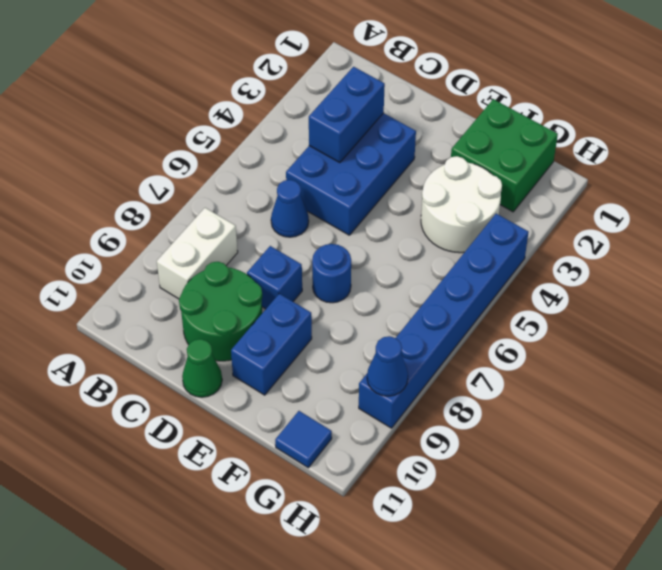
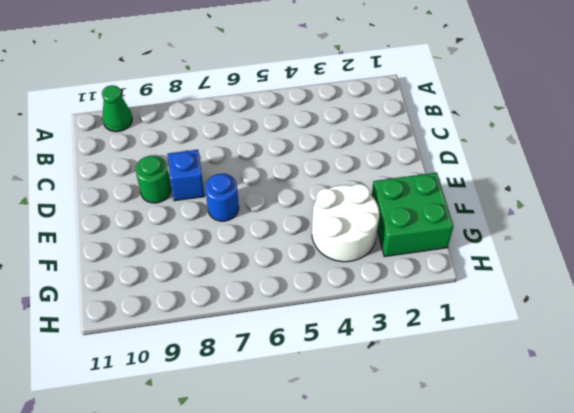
green 1x1 cone [102,85,132,132] -> green 1x1 cone moved to [182,339,222,397]
green 1x1 round brick [136,156,171,203] -> green 2x2 round brick [179,262,262,361]
none -> white 1x2 brick [157,208,238,299]
none -> blue 2x3 brick [286,113,416,235]
none -> blue 1x1 cone [271,180,309,237]

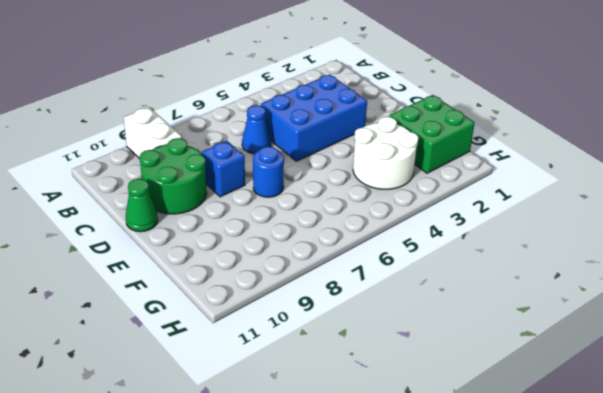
white 1x2 brick [124,107,182,159] -> white 1x2 brick turned to [157,208,238,299]
none -> blue 1x2 brick [231,294,312,395]
none -> blue 1x1 tile [275,411,332,468]
none -> blue 1x6 brick [359,214,529,428]

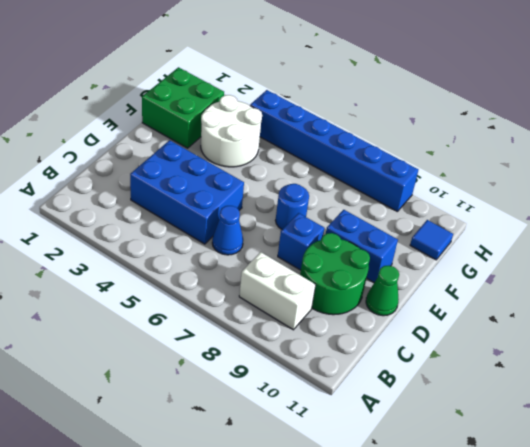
none -> blue 1x2 brick [309,67,385,163]
none -> blue 1x1 cone [367,336,408,396]

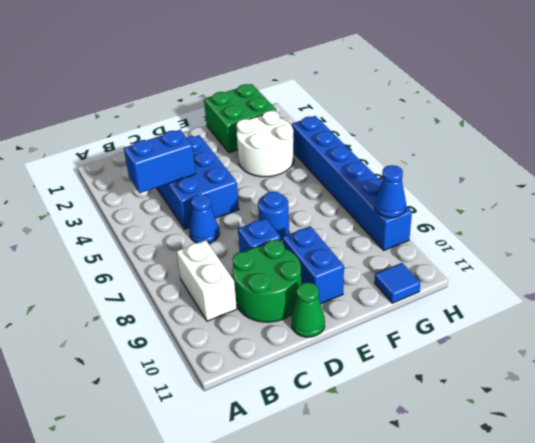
blue 1x2 brick [124,130,196,193] -> blue 1x2 brick turned to [309,67,385,163]

